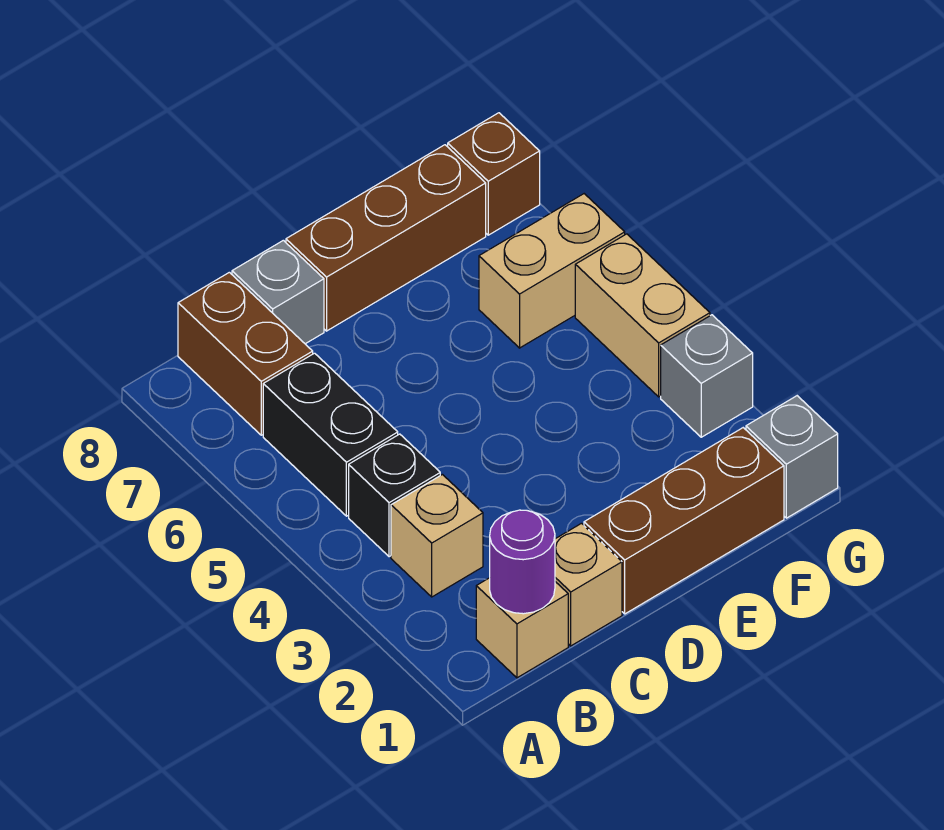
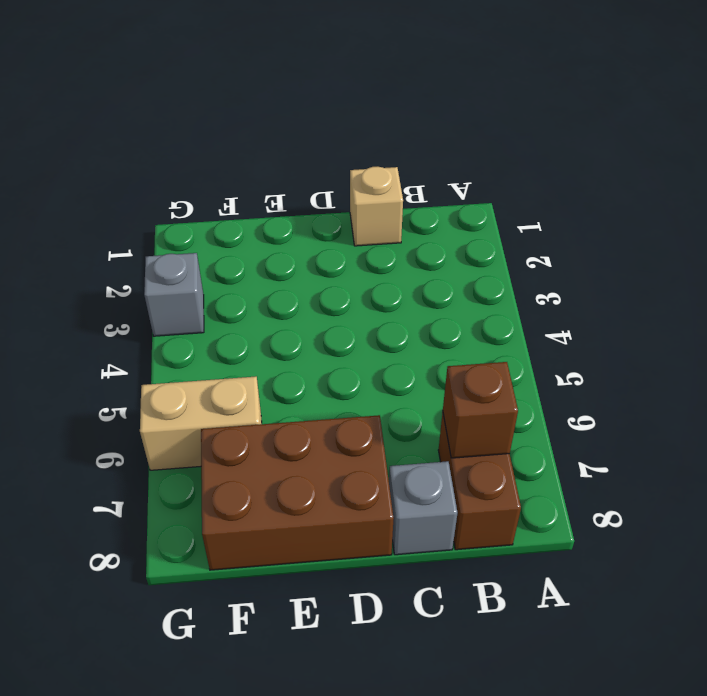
brown 1x1 brick [443,362,518,458] -> brown 1x1 brick moved to [448,113,540,235]
brown 2x3 brick [201,415,394,570] -> brown 1x3 brick [286,145,486,331]
none -> tan 1x1 brick [476,578,568,678]
none -> tan 1x1 brick [391,475,483,597]
none -> black 1x1 brick [349,434,440,557]

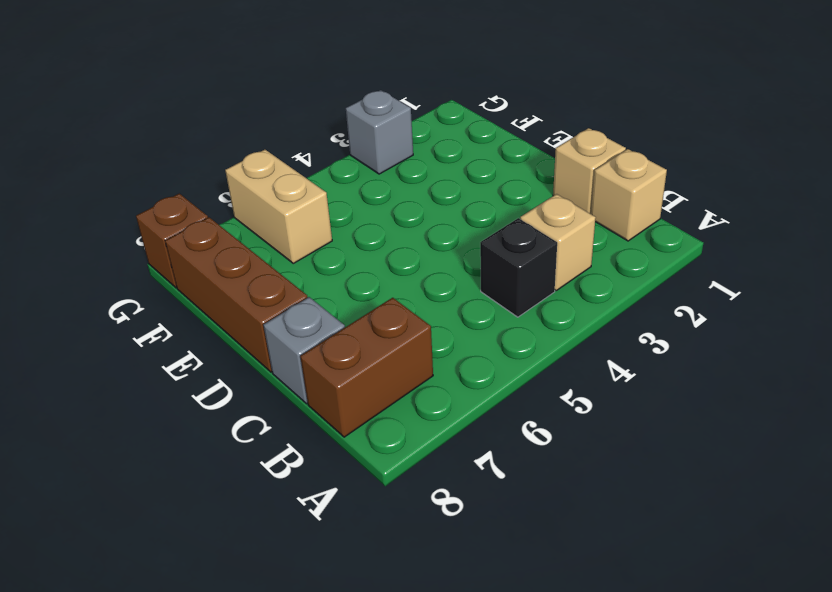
none -> black 1x2 brick [263,353,398,516]
none -> brown 1x3 brick [584,428,784,614]
none -> grey 1x1 brick [746,396,838,518]

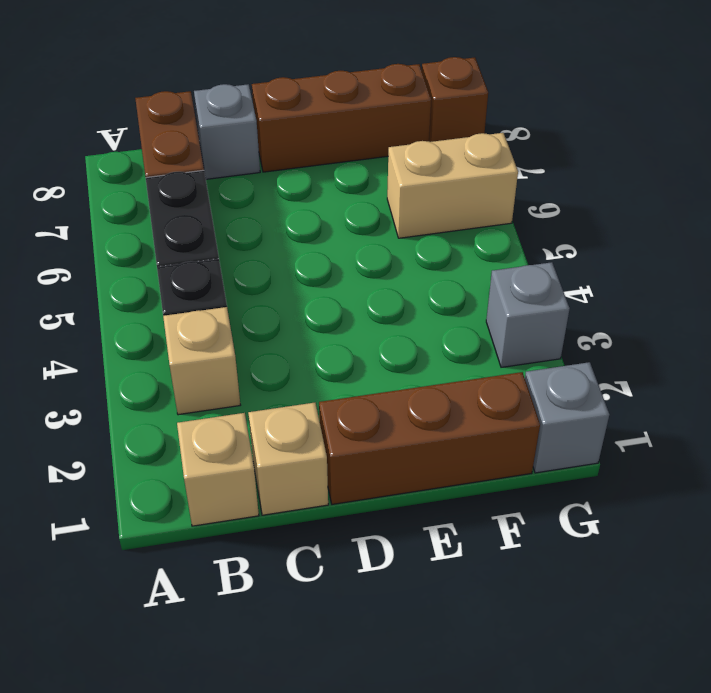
none -> tan 1x2 brick [575,234,710,397]
none -> purple 1x1 round brick [490,510,555,614]

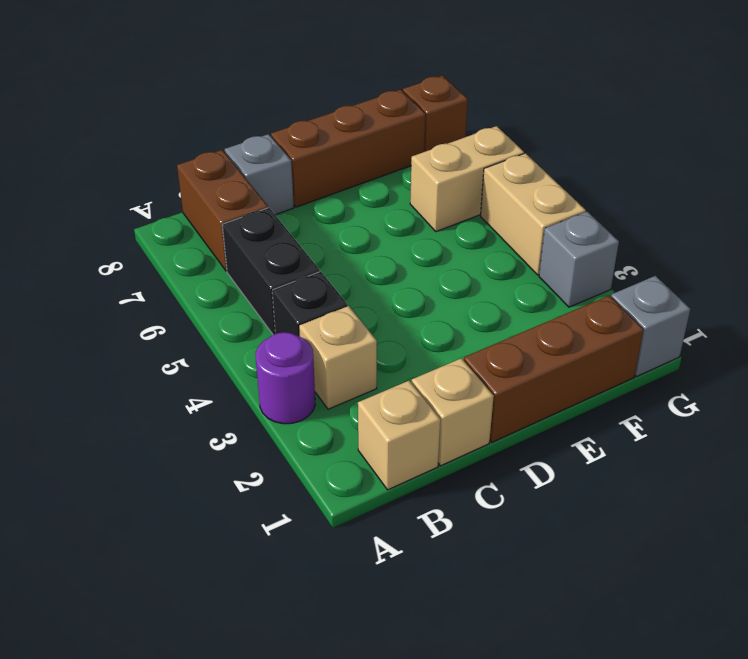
purple 1x1 round brick [256,332,315,424] -> purple 1x1 round brick moved to [490,510,555,614]

